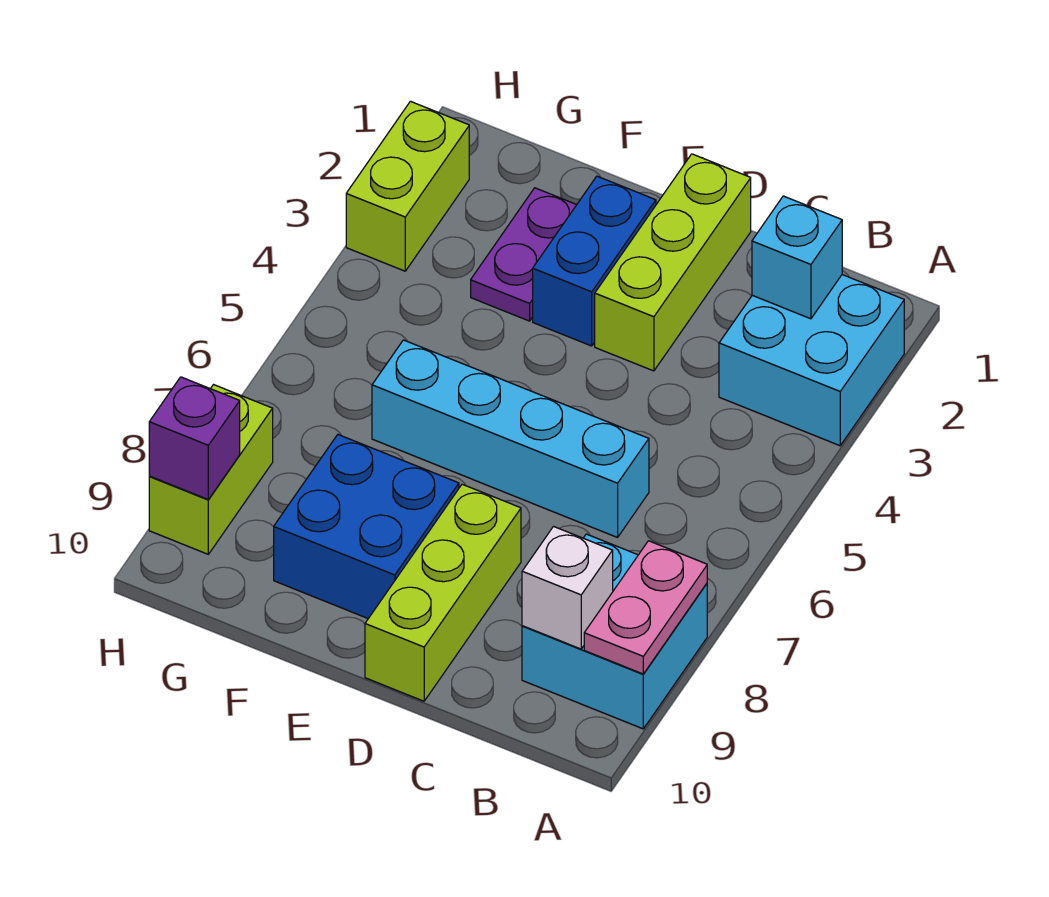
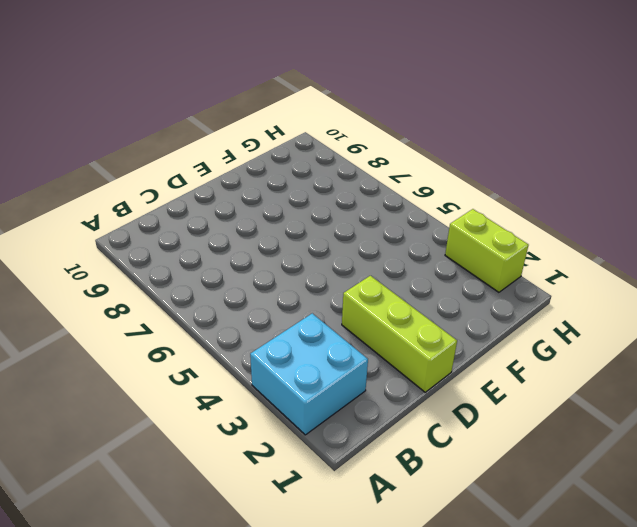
none -> cyan 2x2 brick [522,534,707,729]
none -> cyan 1x4 brick [372,340,649,537]
none -> lime 1x3 brick [365,484,521,701]

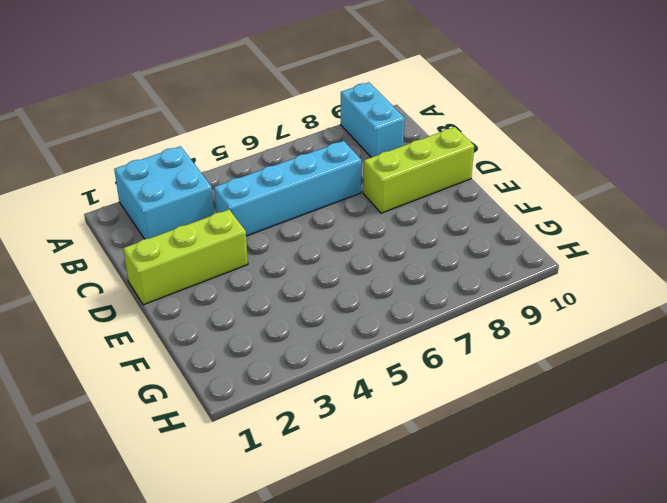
cyan 1x2 brick [341,82,405,157] -> cyan 2x2 brick [522,534,707,729]
cyan 1x4 brick [214,141,361,236] -> cyan 1x4 brick turned to [372,340,649,537]
none -> blue 1x2 brick [533,176,656,346]
none -> blue 2x2 brick [274,435,459,619]
none -> purple 1x2 plate [471,188,576,321]

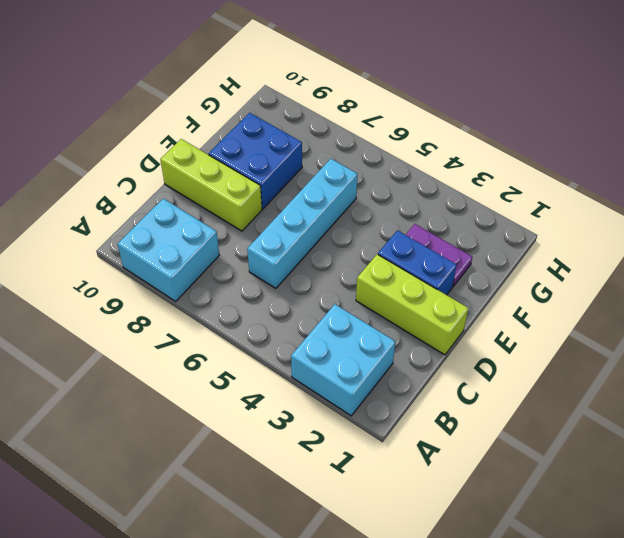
none -> lime 1x2 brick [346,101,469,271]
none -> lime 1x2 brick [149,385,273,554]
none -> pink 1x2 plate [584,541,707,674]

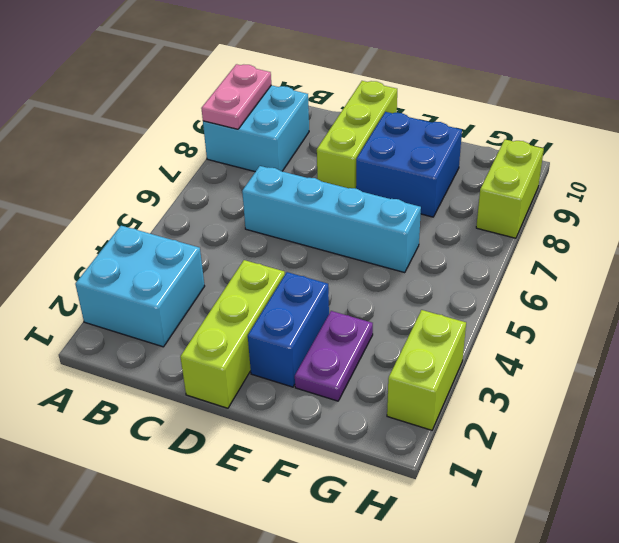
none -> cyan 1x1 brick [752,196,842,319]
none -> white 1x1 brick [522,527,613,649]
none -> purple 1x1 brick [149,377,240,500]

